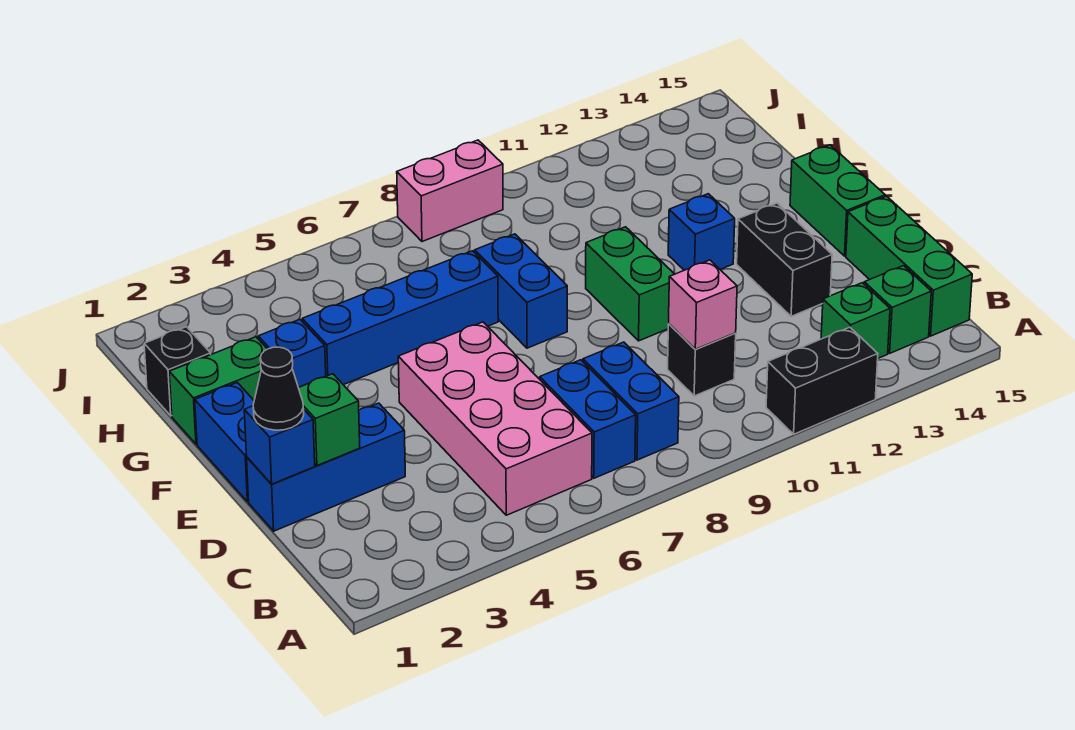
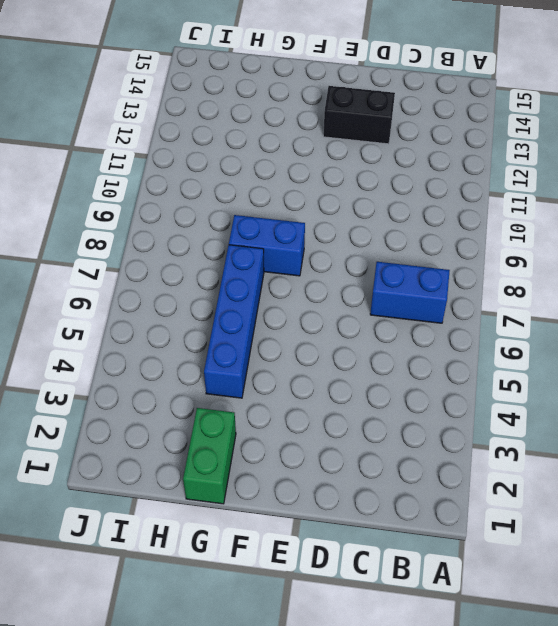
none -> black 1x2 brick [766,327,878,434]
none -> pink 2x4 brick [398,322,592,515]
none -> blue 1x2 brick [583,342,679,460]

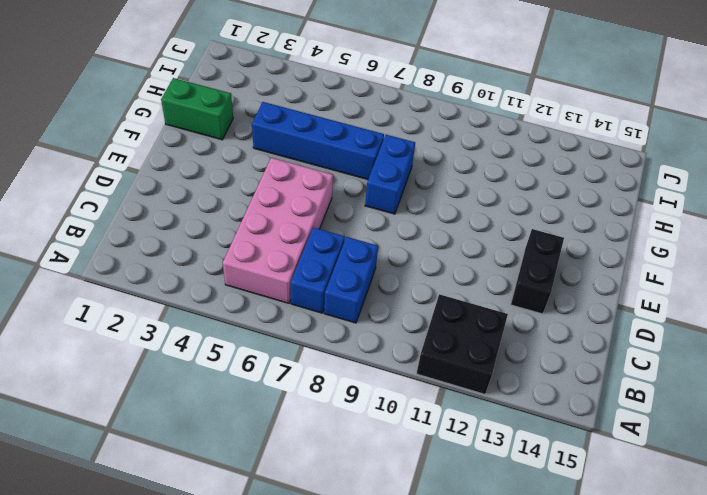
black 2x2 brick [417,294,508,394] -> black 1x2 brick [766,327,878,434]
none -> green 1x1 brick [821,283,890,358]
none -> green 1x1 brick [864,266,931,353]
none -> green 1x3 brick [846,196,972,336]

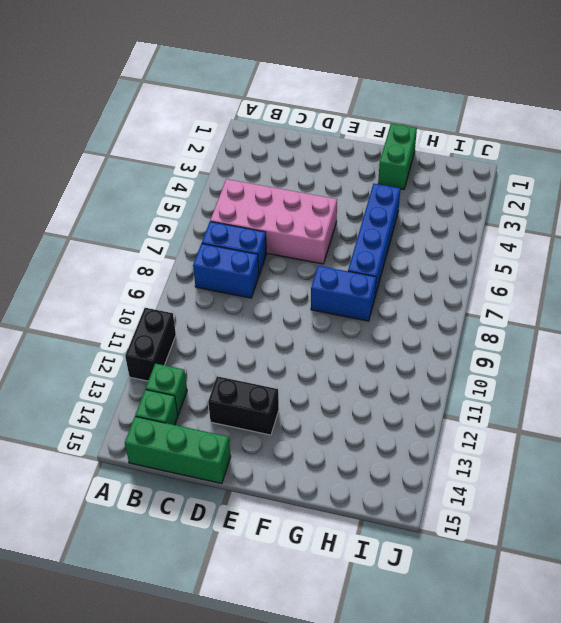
none -> black 1x1 brick [668,324,736,396]
none -> blue 1x3 brick [247,403,405,531]
none -> blue 1x2 brick [195,383,254,502]

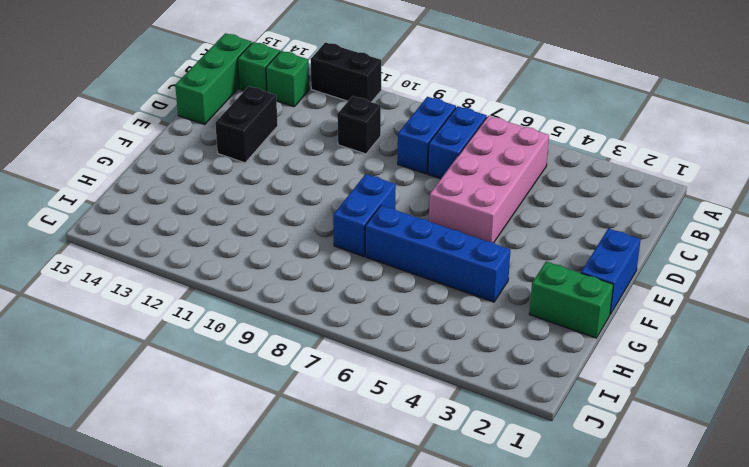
none -> blue 1x3 brick [247,403,405,531]
none -> green 1x2 brick [586,227,674,341]
none -> green 1x2 brick [790,145,885,256]

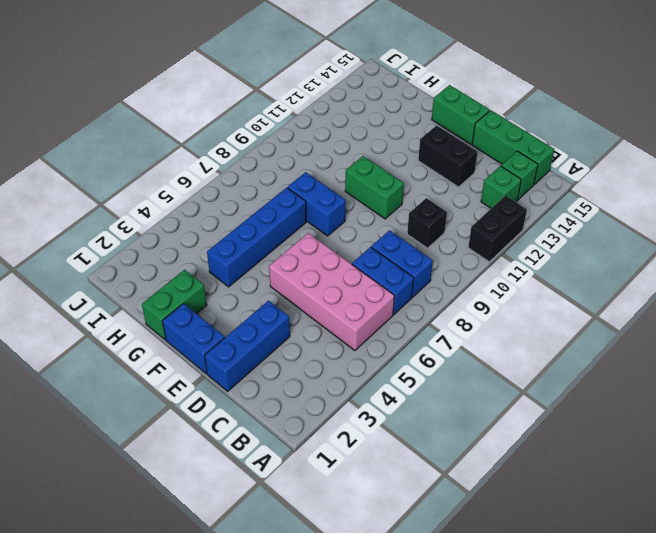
none -> blue 1x1 brick [668,194,735,270]
none -> blue 1x1 brick [258,319,326,388]
none -> black 1x1 brick [144,327,211,416]

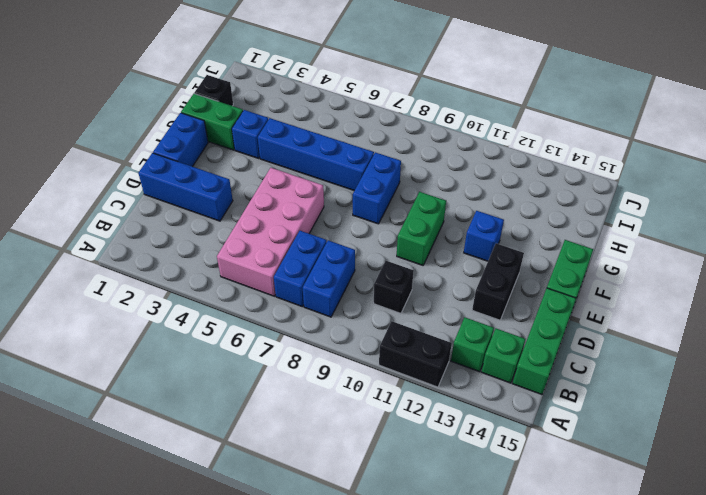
none -> pink 1x2 brick [397,140,503,242]
none -> pink 1x1 brick [669,260,737,349]
none -> blue 1x1 brick [244,406,315,484]

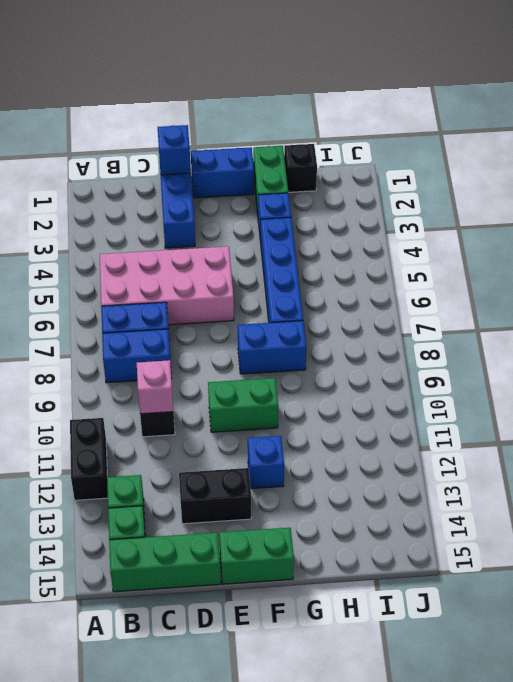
none -> pink 1x2 brick [397,140,503,242]
none -> green 1x1 brick [299,374,360,466]
none -> black 1x1 cone [253,347,304,430]

